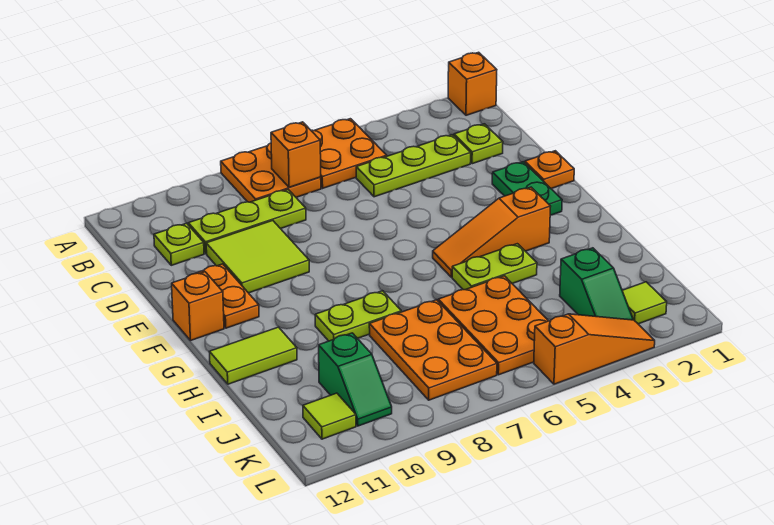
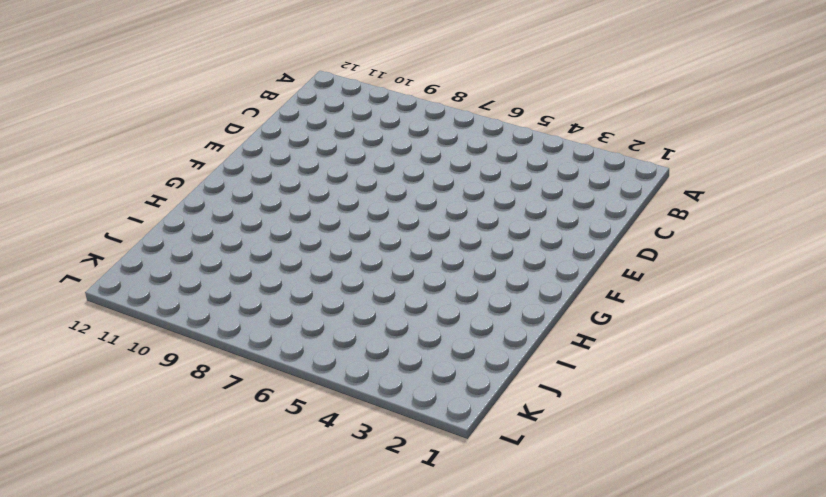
none -> orange 1x1 brick [448,52,497,115]
none -> orange 2x2 plate [311,119,387,188]
none -> orange 2x2 plate [221,143,321,202]

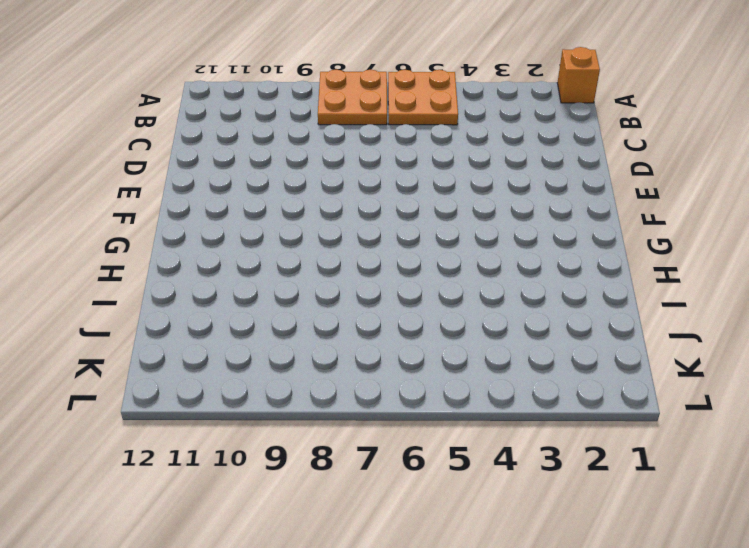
none -> lime 1x1 plate [454,124,503,164]
none -> lime 1x3 plate [356,135,471,197]
none -> lime 1x3 plate [188,190,306,254]

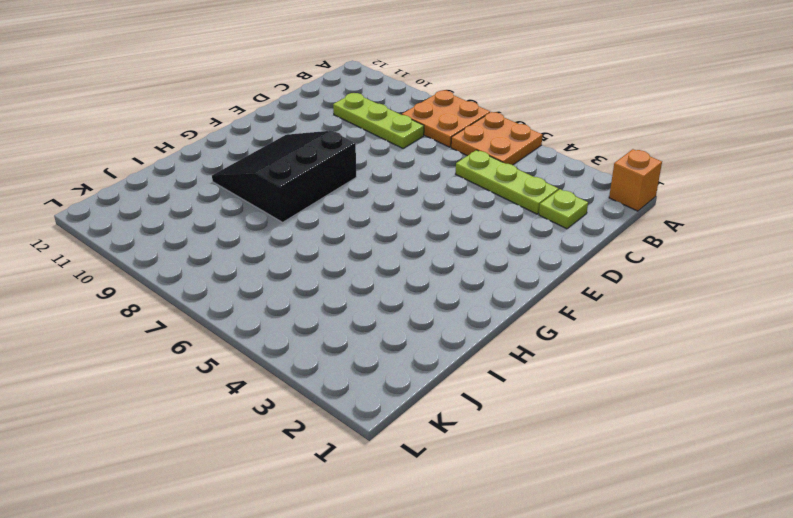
black 3x3 slope [212,131,357,222] -> lime 1x2 plate [315,291,401,341]
none -> lime 1x1 plate [154,223,204,265]
none -> lime 2x2 tile [206,221,309,293]
none -> orange 1x1 plate [525,151,574,189]

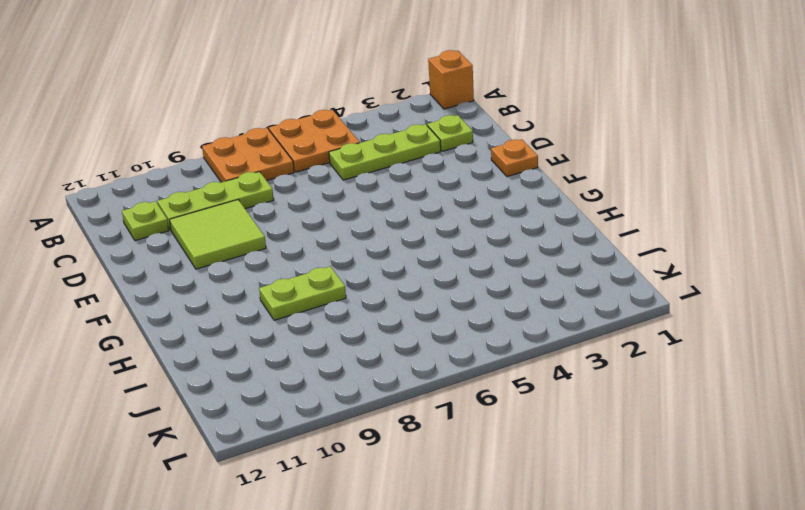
none -> green 1x2 plate [492,162,562,215]
none -> orange 1x2 plate [195,264,259,328]
none -> orange 1x1 brick [172,272,224,341]

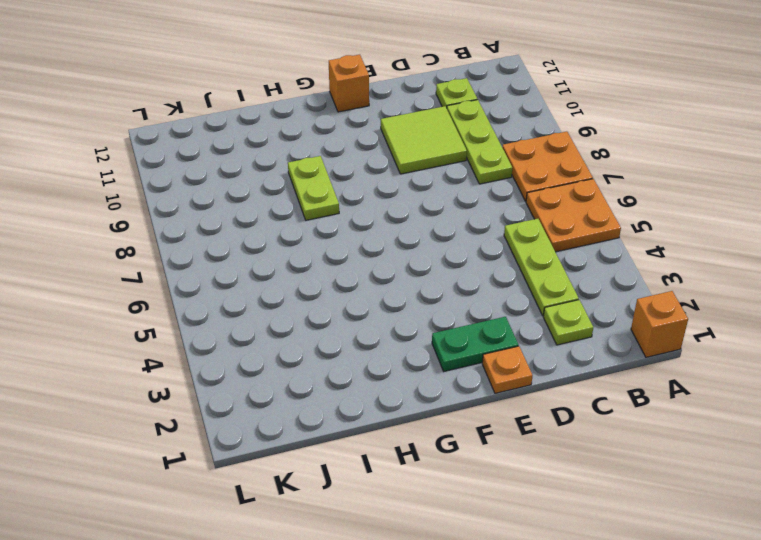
none -> orange 1x2 plate [195,264,259,328]
none -> orange 1x3 slope [433,187,551,277]
none -> lime 1x2 plate [452,244,537,290]

